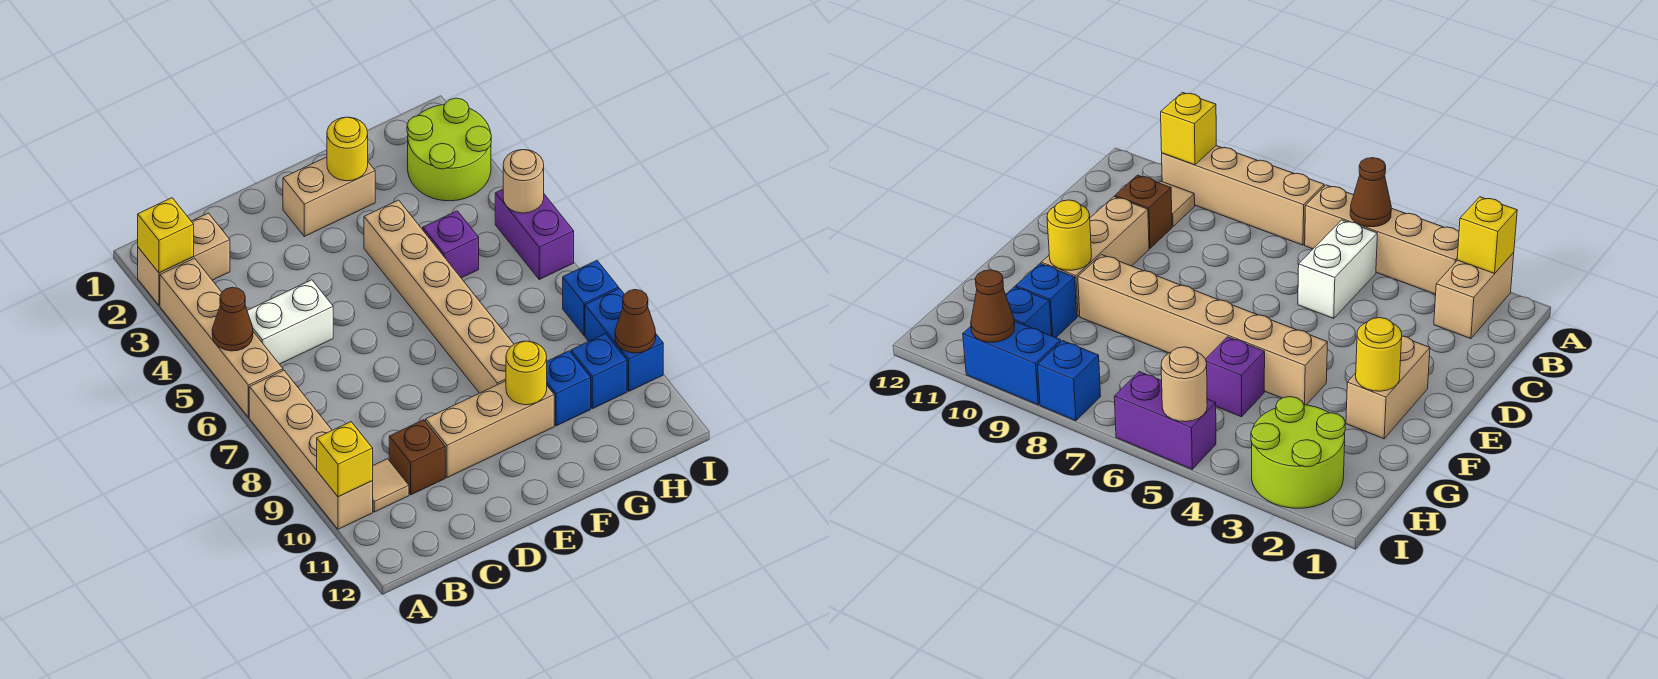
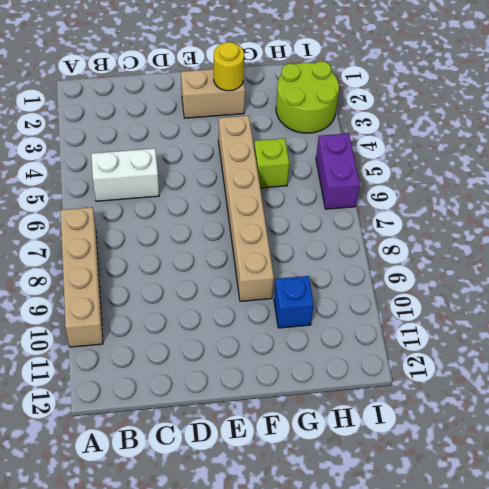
lime 1x1 brick [254,138,289,188] -> purple 1x1 brick [423,211,479,278]
none -> tan 1x2 brick [138,213,230,305]
none -> tan 1x4 brick [160,258,283,417]
none -> tan 1x1 tile [372,459,409,512]

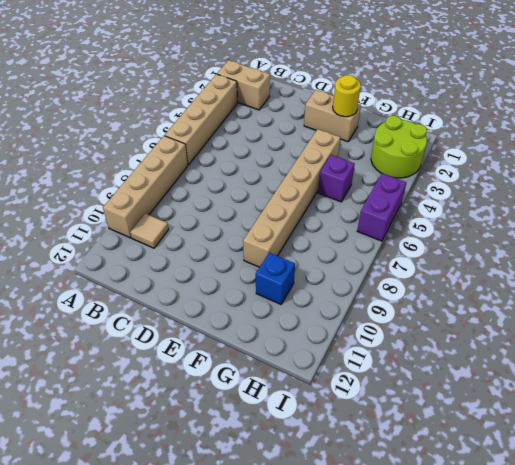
none -> white 1x2 brick [247,280,333,364]
none -> brown 1x1 brick [389,420,445,495]
none -> tan 1x3 brick [426,381,554,478]

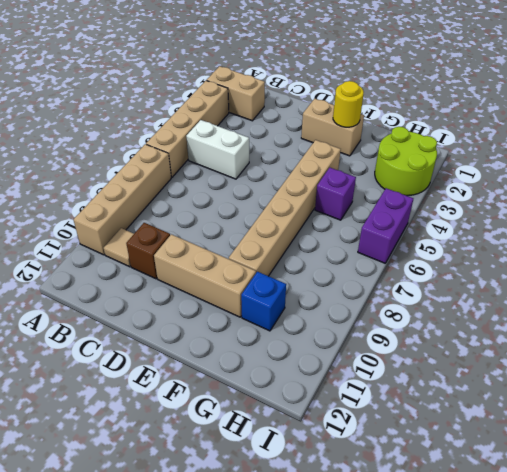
none -> blue 1x1 brick [571,334,627,409]
none -> blue 1x1 brick [563,261,619,335]
none -> blue 1x2 brick [585,288,663,391]

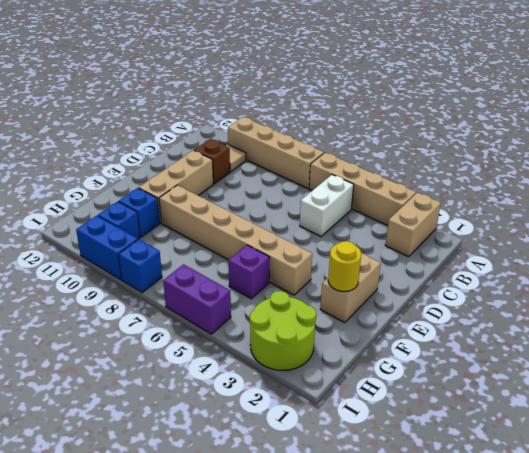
none -> yellow 1x1 brick [138,198,194,273]
none -> brown 1x1 cone [212,287,253,351]
none -> yellow 1x1 brick [317,422,373,497]

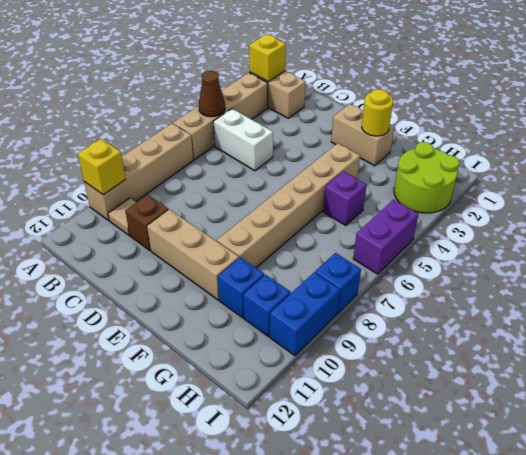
none -> yellow 1x1 round brick [506,341,547,405]
none -> tan 1x1 round brick [503,150,544,213]
none -> brown 1x1 cone [615,290,656,353]

